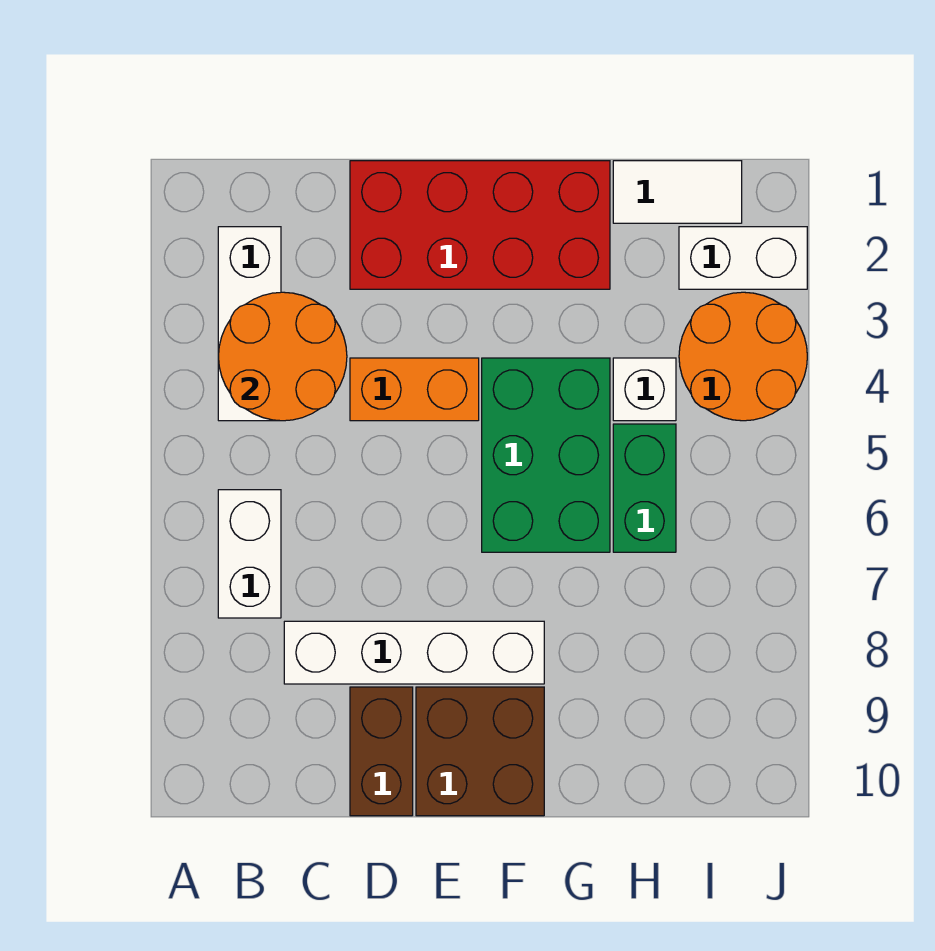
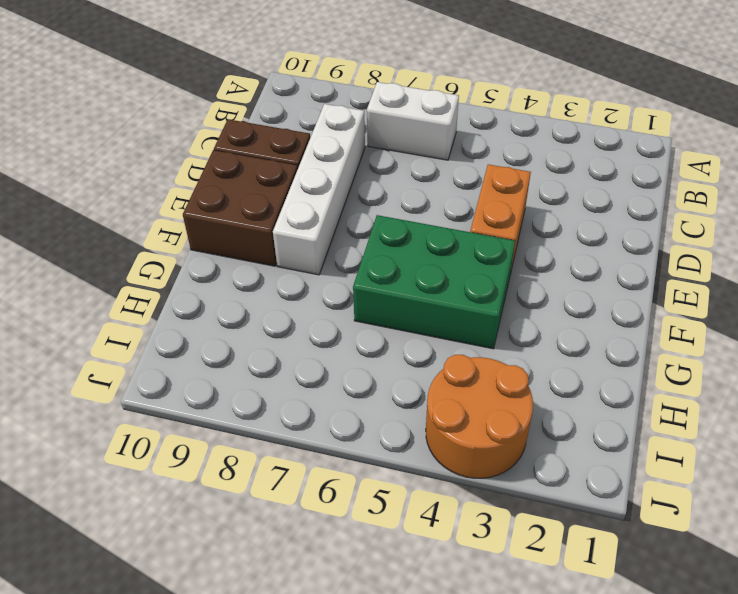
none -> white 1x3 brick [218,227,281,421]
none -> red 2x4 brick [350,161,610,289]
none -> white 1x2 tile [613,161,742,223]

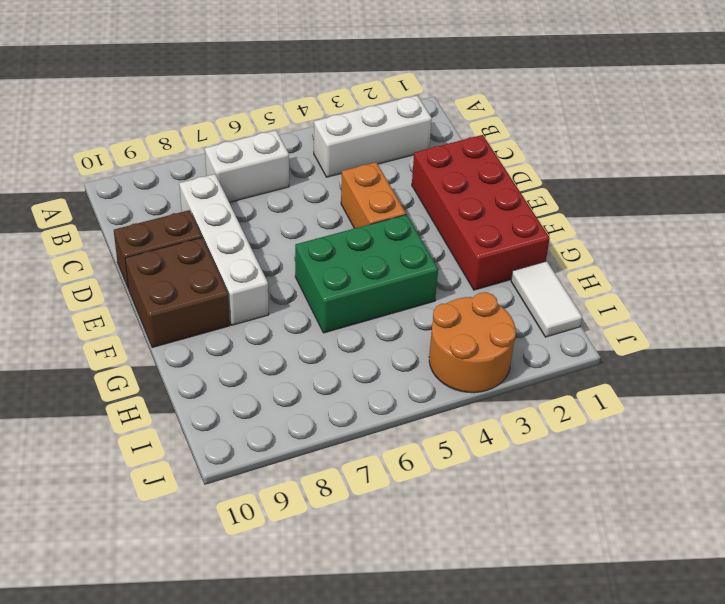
none -> white 1x1 brick [613,358,676,421]
none -> green 1x2 brick [613,424,676,552]
none -> white 1x2 brick [679,227,807,289]

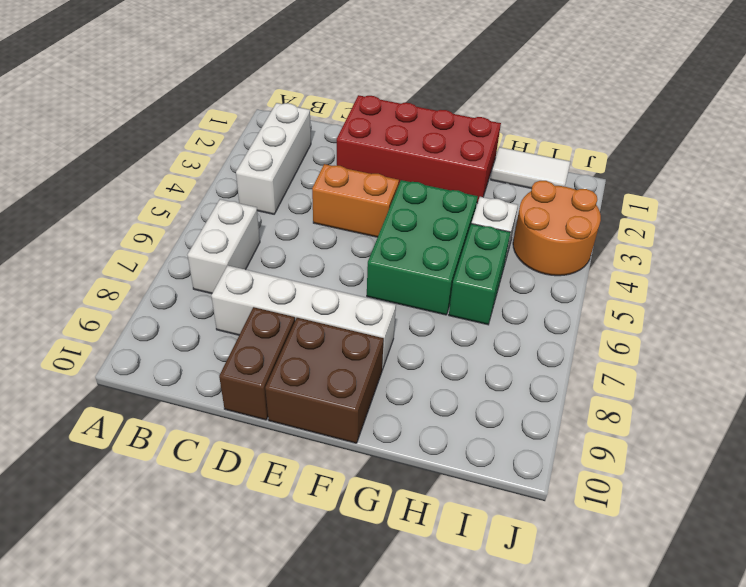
none -> white 1x2 brick [679,227,807,289]
none -> orange 2x2 round brick [218,292,347,421]

